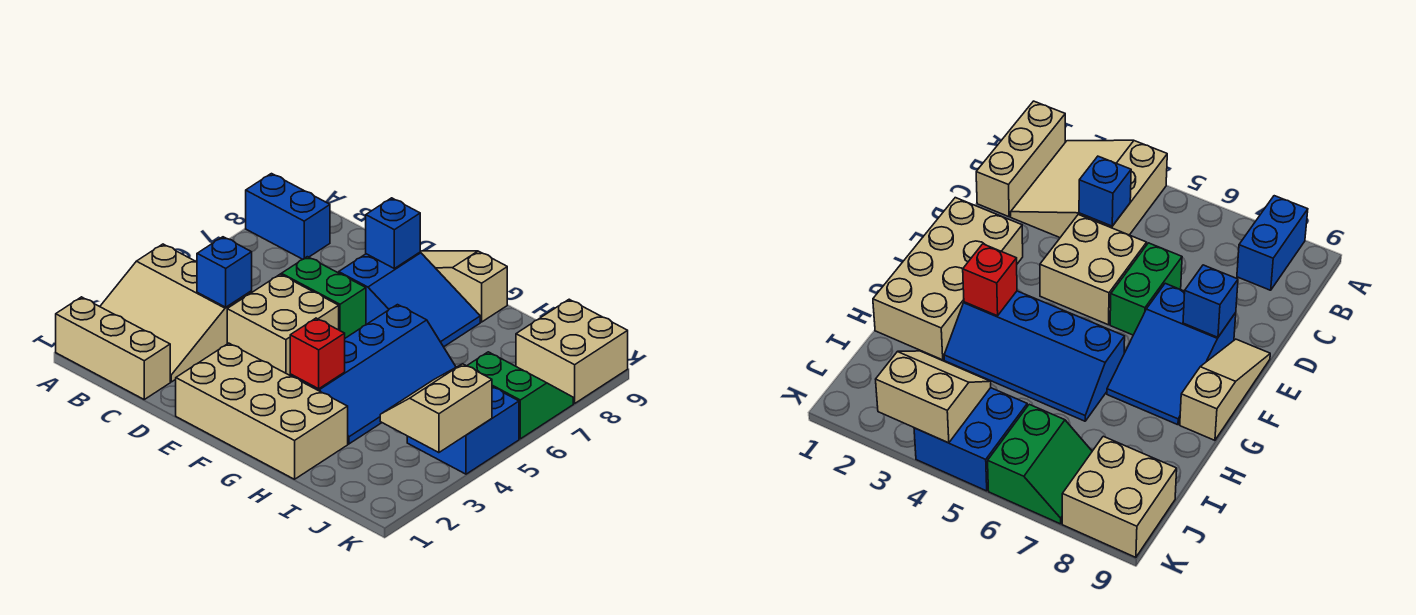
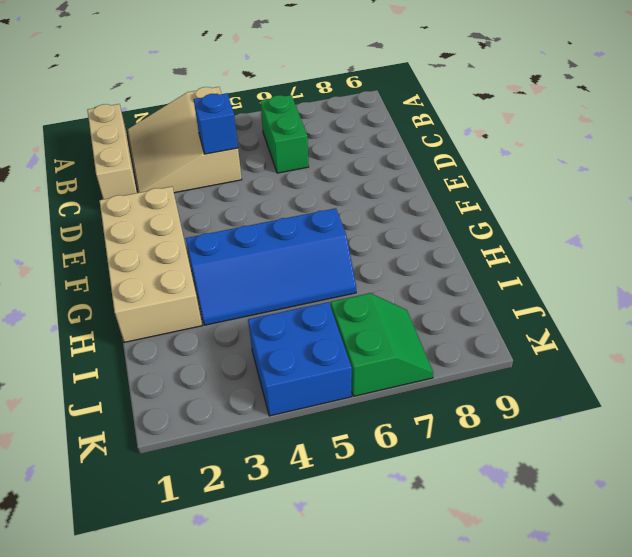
green 1x2 brick [260,95,309,173] -> green 1x2 brick moved to [281,257,366,338]
none -> blue 1x2 brick [246,174,330,259]
none -> tan 2x2 brick [227,274,339,375]
none -> blue 2x3 slope [339,252,480,347]

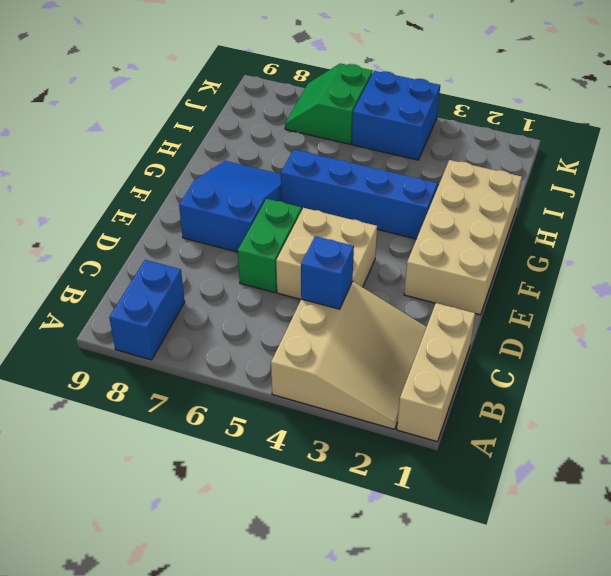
none -> tan 1x3 slope [420,251,507,322]
none -> tan 2x2 brick [516,299,628,403]
none -> blue 1x1 brick [366,198,420,268]

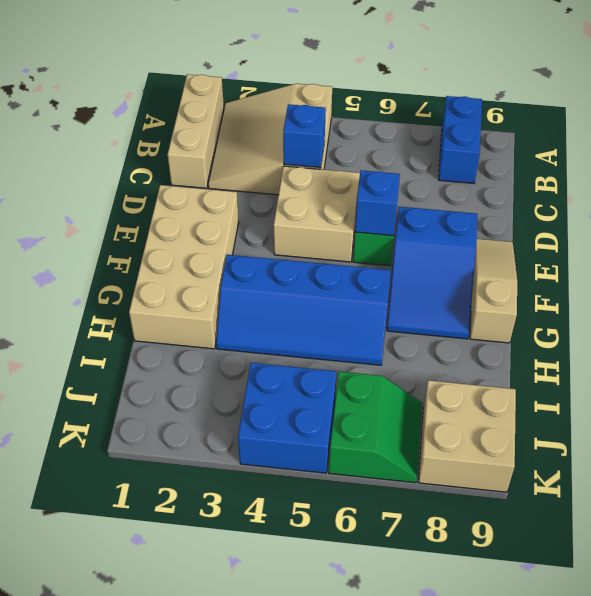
blue 1x1 brick [355,170,400,236] -> blue 1x1 brick moved to [366,198,420,268]
none -> red 1x1 brick [290,318,345,389]
none -> tan 2x2 slope [380,364,492,453]

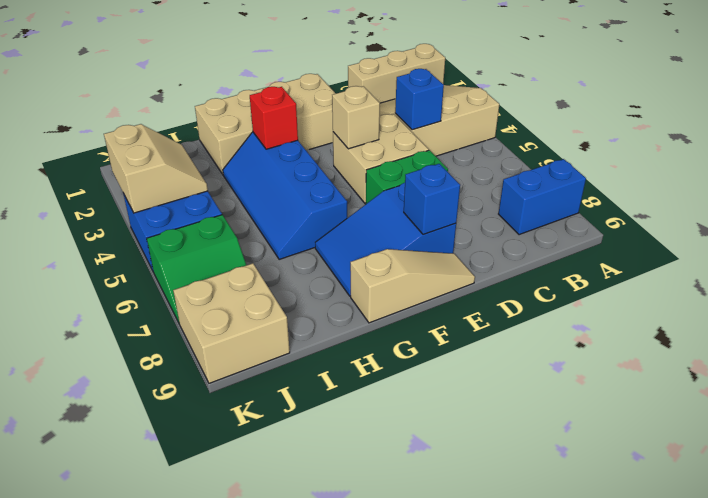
tan 1x1 brick [332,86,380,149] -> none

